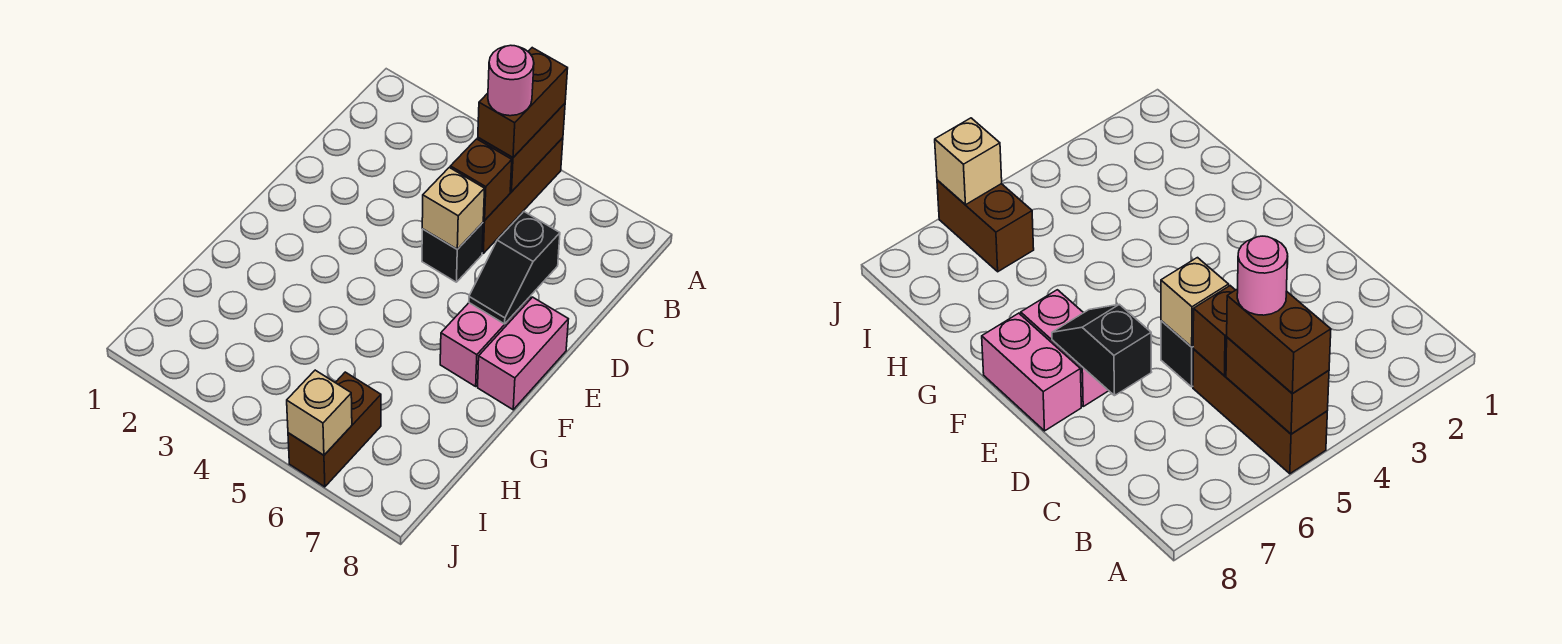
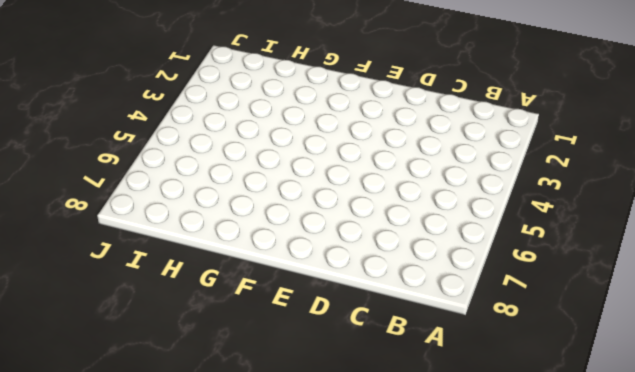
none -> brown 1x3 brick [482,138,563,253]
none -> black 1x1 brick [422,223,483,282]
none -> pink 1x2 brick [440,296,531,386]

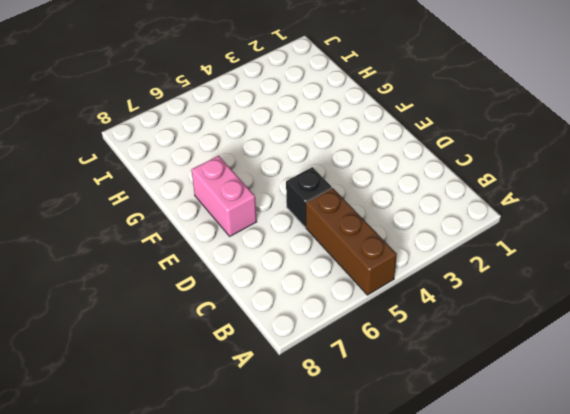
none -> pink 1x2 brick [478,297,568,410]
none -> brown 1x2 brick [288,372,381,487]
none -> brown 1x2 brick [478,104,565,192]

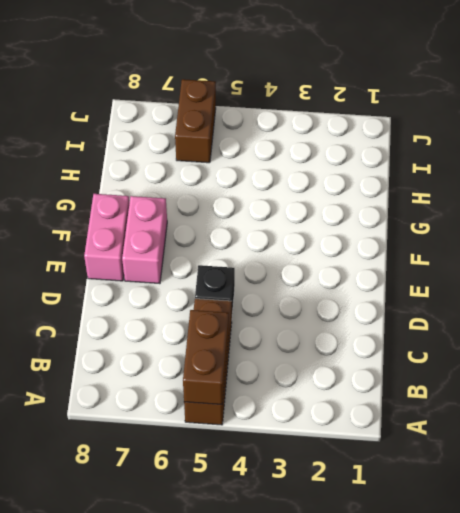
none -> brown 1x1 brick [450,139,512,220]
none -> tan 1x1 brick [422,168,485,249]
none -> black 1x2 slope [469,212,560,324]

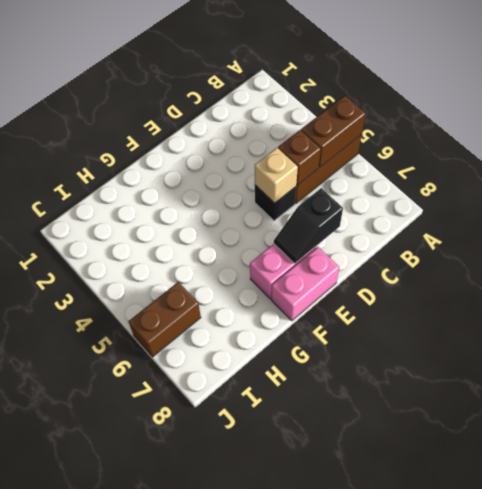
none -> tan 1x1 brick [287,370,352,455]
none -> brown 1x2 brick [478,48,568,157]
none -> pink 1x1 round brick [488,45,534,116]

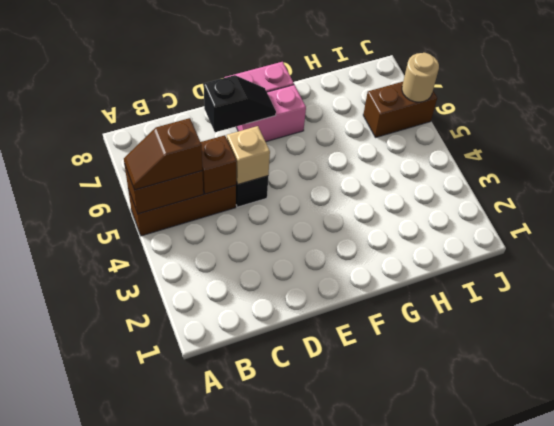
brown 1x2 slope [124,118,202,190] -> brown 1x2 brick [478,48,568,157]
tan 1x1 round brick [402,53,439,102] -> tan 1x1 brick [287,370,352,455]
none -> pink 1x1 round brick [488,45,534,116]

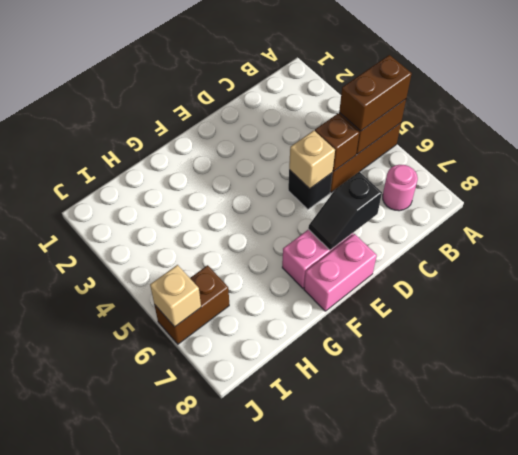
pink 1x1 round brick [383,165,418,211] -> pink 1x1 round brick moved to [488,45,534,116]

